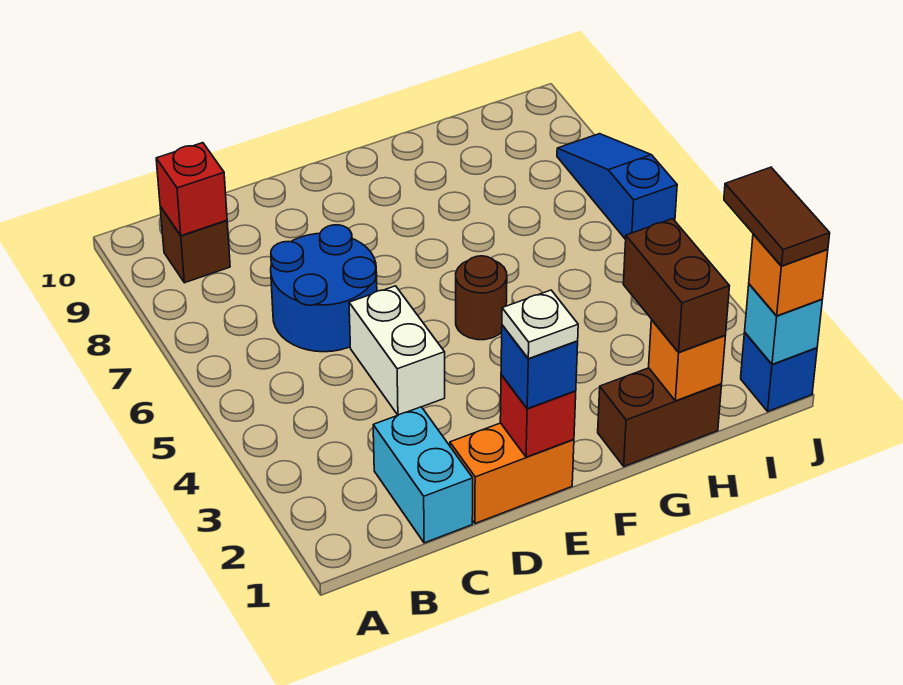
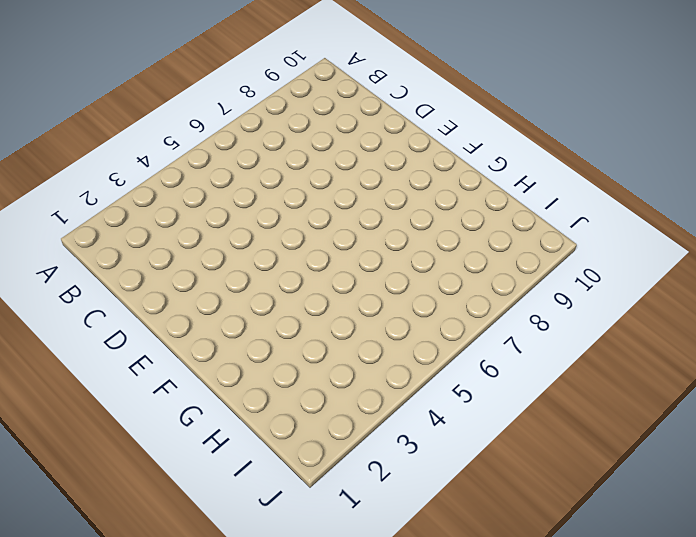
none -> brown 1x1 brick [160,206,230,283]
none -> cyan 1x2 brick [373,407,473,543]
none -> blue 2x2 round brick [271,225,377,352]

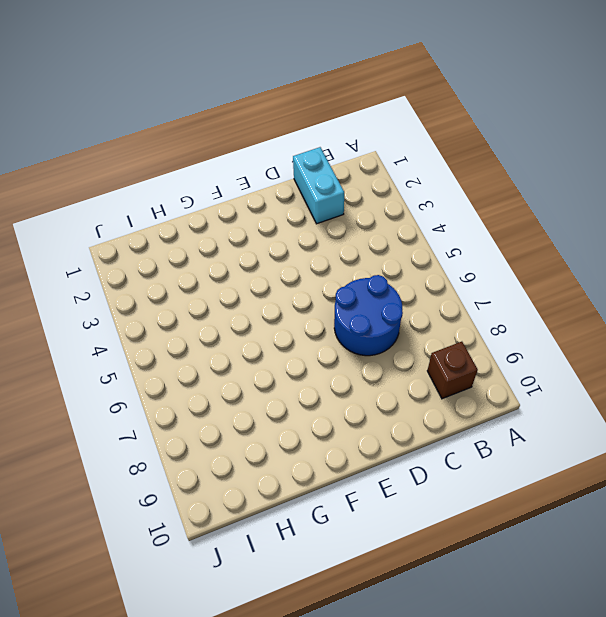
none -> orange 1x2 brick [450,423,574,523]
none -> white 1x2 brick [349,286,445,415]
none -> brown 1x1 round brick [456,256,507,340]

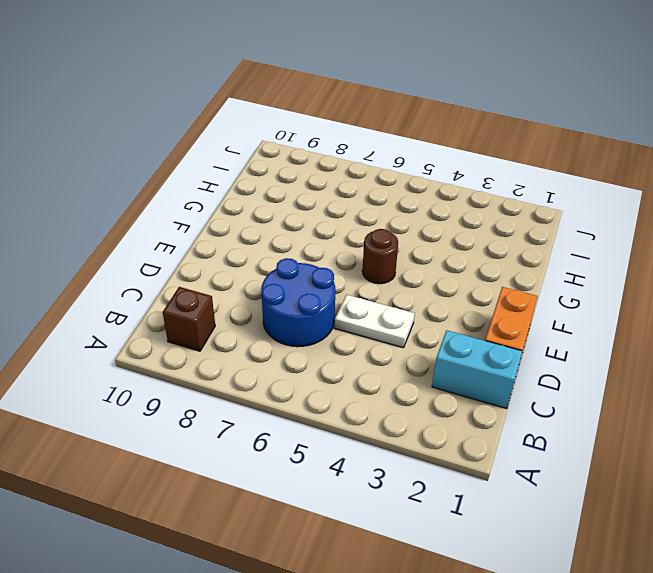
white 1x2 plate [335,295,415,348] -> white 1x2 brick [349,286,445,415]
none -> brown 1x2 brick [598,368,722,466]
none -> blue 1x1 brick [741,333,817,411]
none -> blue 1x3 slope [557,134,677,239]

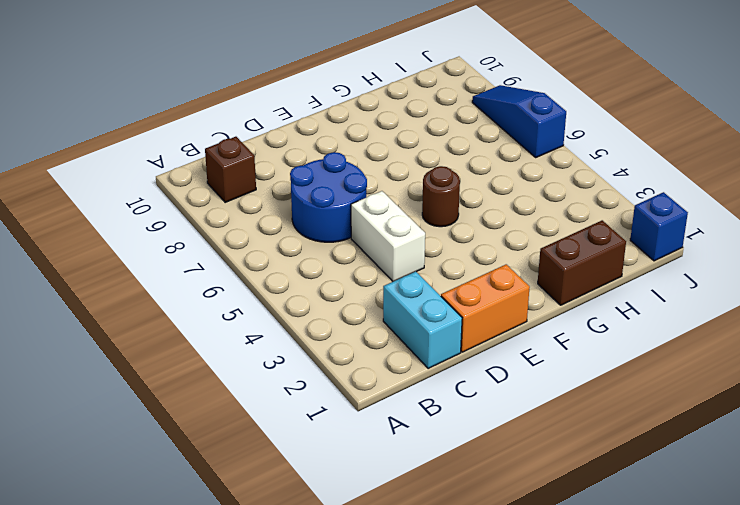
none -> red 1x1 brick [156,143,227,236]
none -> red 1x1 brick [500,375,576,457]
none -> orange 1x1 brick [649,320,725,401]

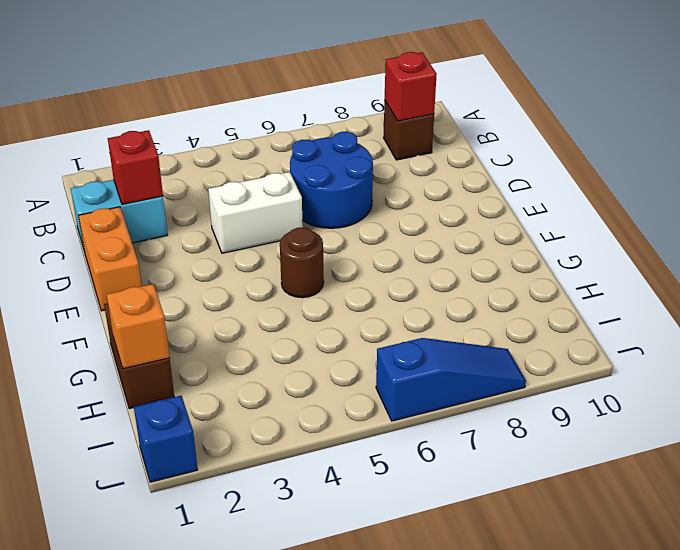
red 1x1 brick [108,130,163,204] -> red 1x1 brick moved to [500,375,576,457]
none -> cyan 1x1 brick [745,284,822,364]
none -> blue 1x1 brick [501,325,578,409]
none -> brown 1x2 brick [623,219,730,352]

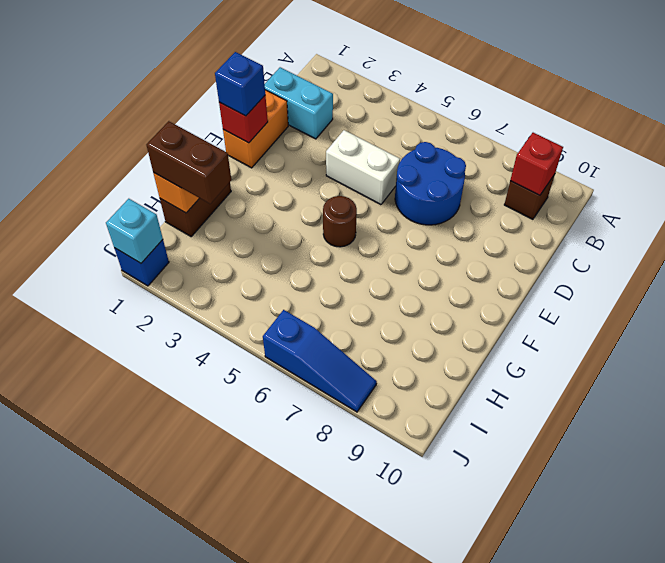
none -> orange 1x1 brick [749,234,828,316]
none -> white 1x1 plate [502,290,578,359]
none -> brown 1x2 tile [724,167,830,266]

